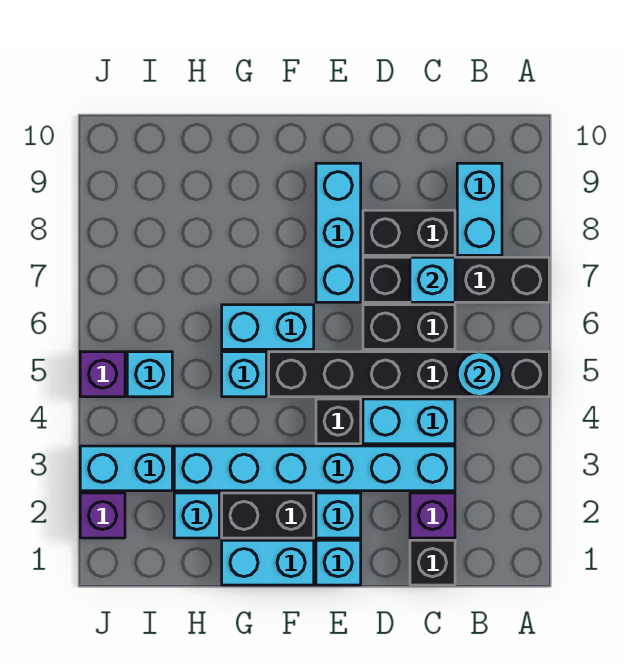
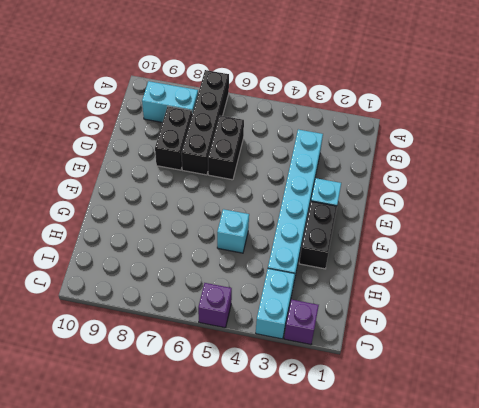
none -> black 1x6 brick [269,352,549,397]
none -> black 1x1 brick [410,540,455,585]
none -> purple 1x1 brick [410,493,455,538]

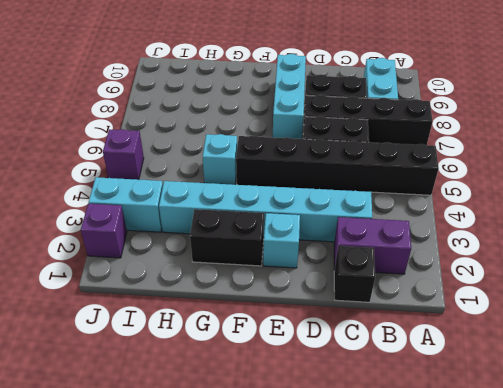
purple 1x2 brick [334,217,411,274] -> purple 1x1 brick [410,493,455,538]
none -> cyan 1x2 brick [363,399,455,444]
none -> cyan 1x1 brick [316,540,361,585]
none -> black 1x1 brick [316,399,361,444]

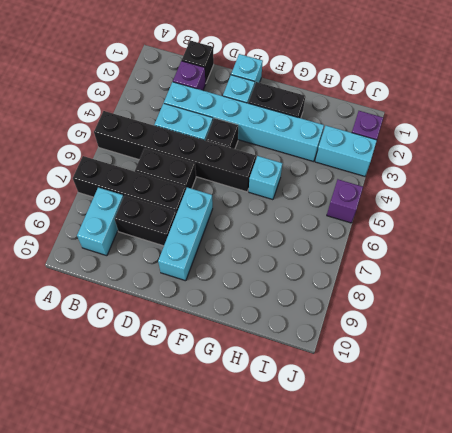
none -> cyan 1x2 brick [222,540,314,585]
none -> cyan 1x2 brick [222,305,314,349]
none -> cyan 1x1 brick [174,493,219,538]

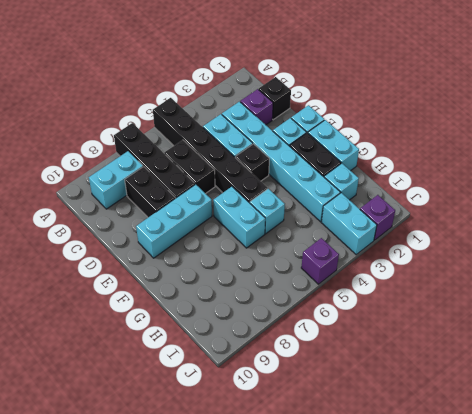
none -> cyan 1x1 brick [127,352,172,397]
none -> cyan 1x1 round brick [457,352,502,397]
none -> cyan 1x1 brick [410,257,455,302]

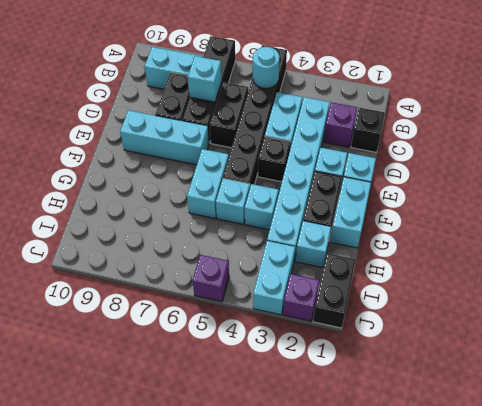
cyan 1x1 brick [245,184,278,230] -> cyan 1x1 brick moved to [127,352,172,397]
black 1x2 brick [313,253,356,328] -> none

